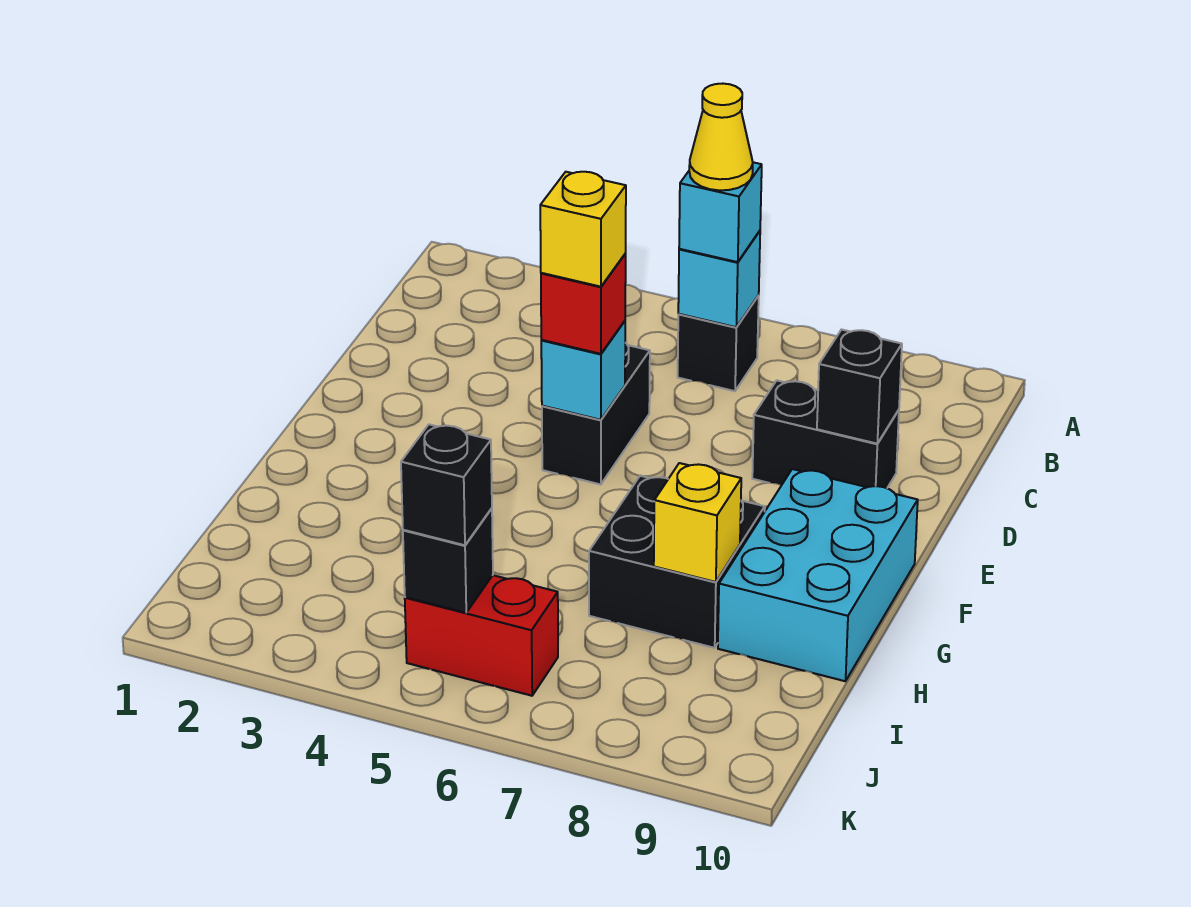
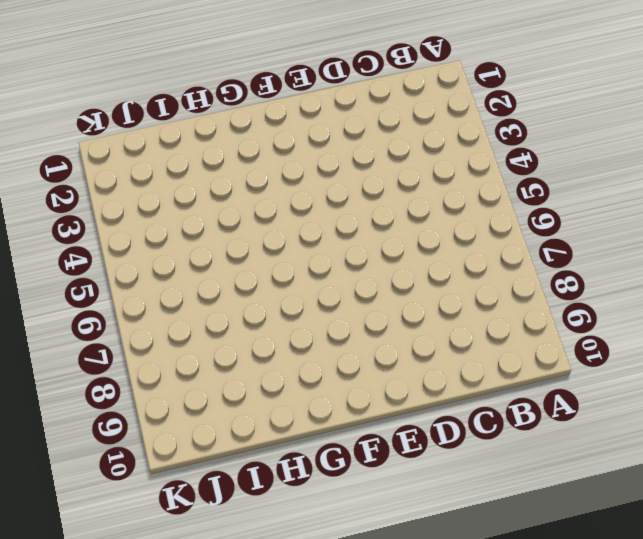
none -> black 1x1 brick [678,296,759,391]
none -> black 1x2 brick [542,343,650,485]
none -> black 1x2 brick [752,380,899,488]

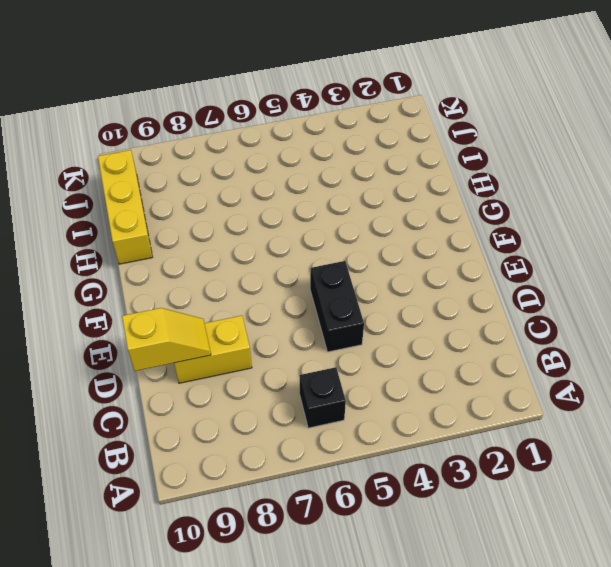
yellow 1x2 brick [174,316,252,383] -> black 1x2 brick [752,380,899,488]
yellow 1x2 slope [122,308,211,371] -> black 1x1 brick [817,330,902,444]
yellow 1x3 brick [98,150,152,264] -> cyan 2x3 brick [718,469,918,681]
none -> black 2x2 brick [589,476,765,648]
none -> red 1x2 brick [405,575,558,696]
none -> cyan 1x1 brick [678,231,760,327]

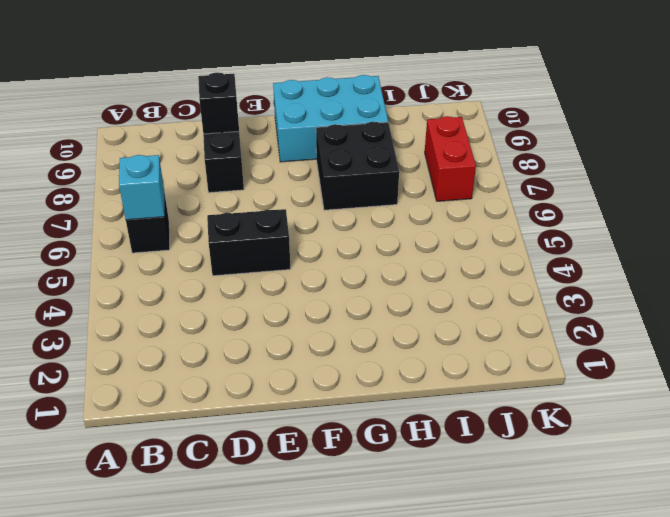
red 1x2 brick [425,116,476,201] -> red 1x2 brick moved to [405,575,558,696]
none -> cyan 1x1 brick [541,321,625,420]
none -> yellow 1x1 brick [654,463,741,582]
none -> black 1x1 brick [403,508,493,613]

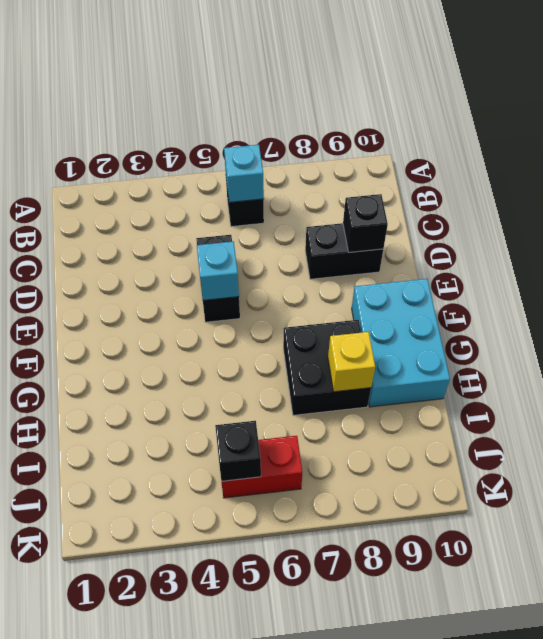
none -> cyan 1x1 brick [679,162,762,262]
none -> red 1x1 brick [541,254,626,354]
none -> black 1x1 brick [401,424,492,545]

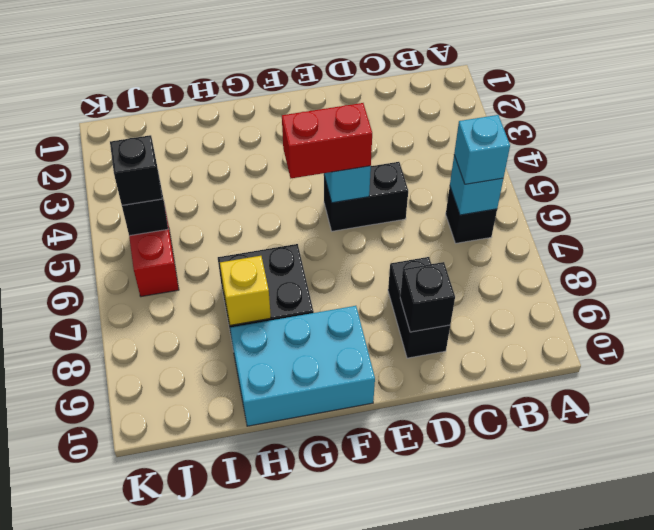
red 1x2 brick [282,103,372,178] -> red 1x1 brick [541,254,626,354]
none -> yellow 1x1 cone [689,84,753,190]
none -> yellow 1x1 brick [540,172,626,287]

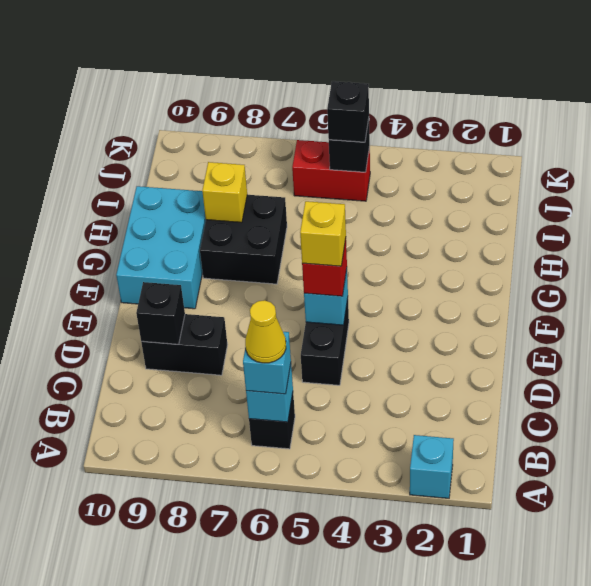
cyan 1x1 brick [410,435,454,498] -> none

